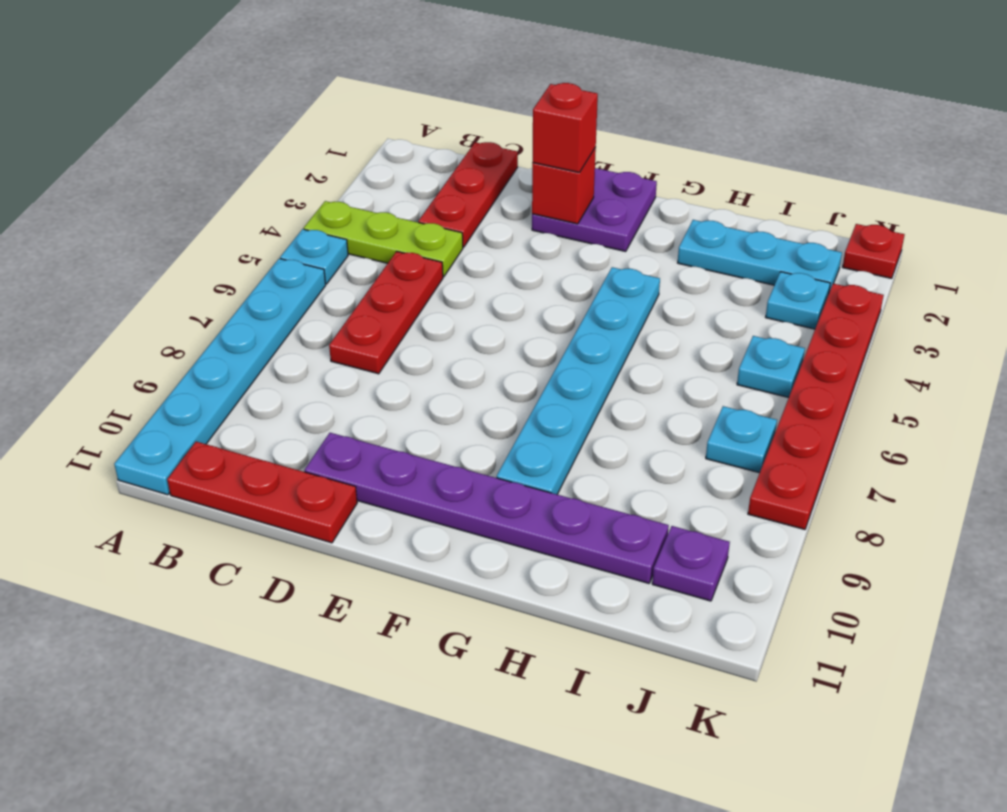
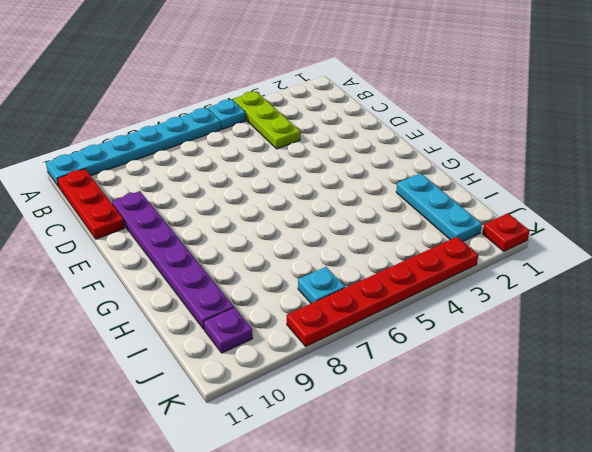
none -> red 1x3 plate [418,142,518,247]
none -> red 1x3 plate [329,251,443,374]
none -> purple 2x2 plate [532,168,657,251]

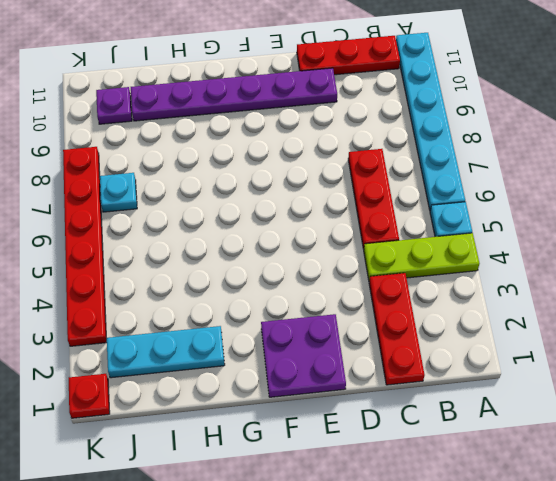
none -> cyan 1x6 plate [497,267,660,494]
none -> cyan 1x1 plate [766,272,830,329]
none -> cyan 1x1 plate [737,336,805,398]

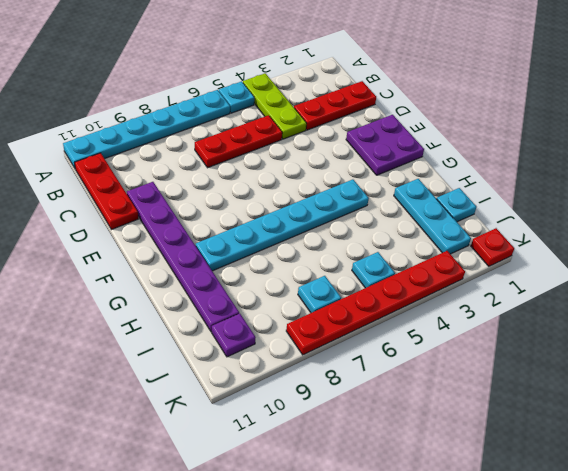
cyan 1x1 plate [437,188,476,222] -> cyan 1x1 plate moved to [766,272,830,329]
none -> red 1x1 brick [532,148,596,224]
none -> red 1x1 brick [532,83,598,173]

